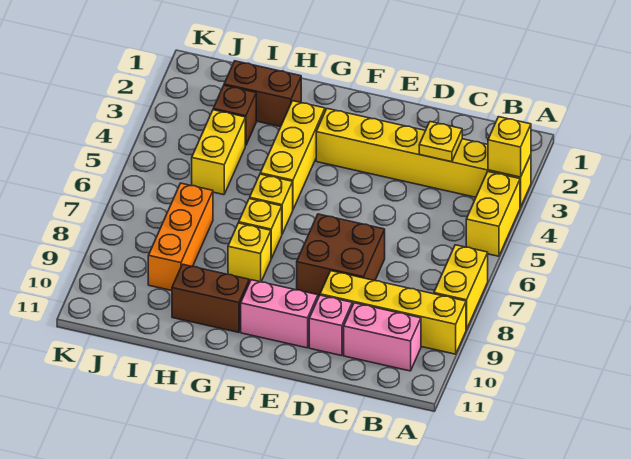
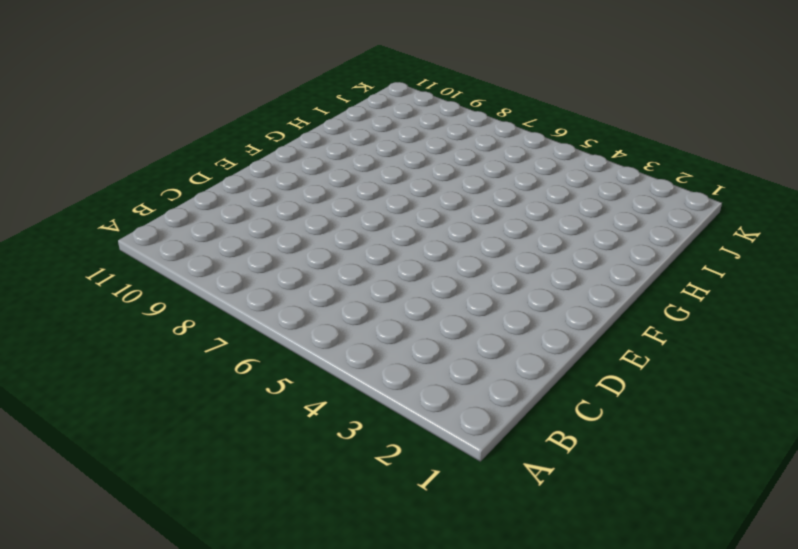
none -> yellow 1x6 brick [316,109,531,207]
none -> yellow 1x2 brick [466,172,520,256]
none -> yellow 1x2 brick [434,245,488,330]

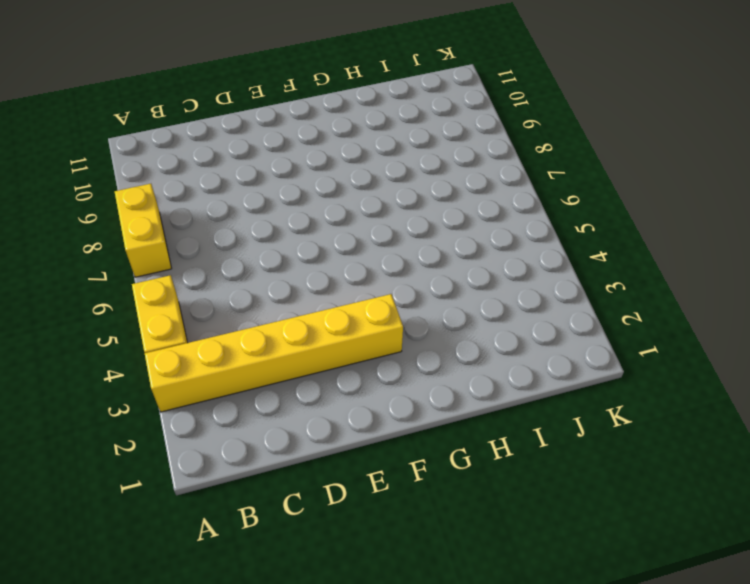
none -> yellow 1x4 brick [320,271,466,354]
none -> pink 1x2 brick [344,303,421,371]
none -> brown 2x2 brick [297,214,385,297]

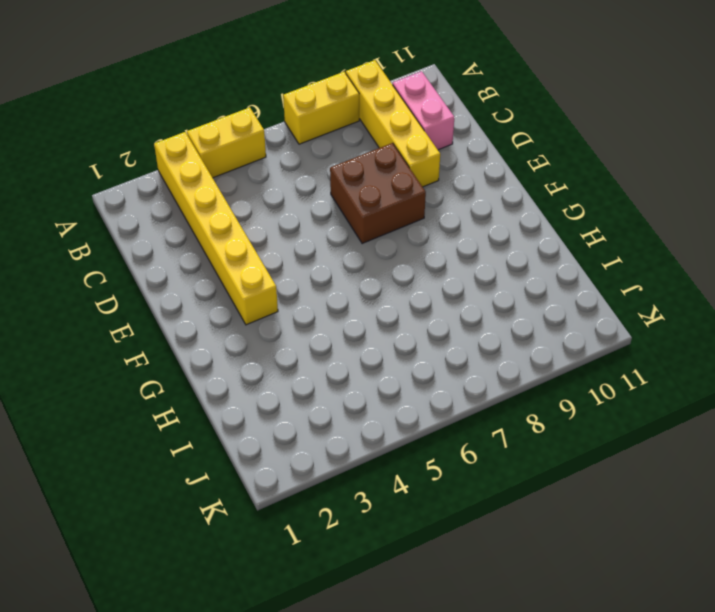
none -> pink 1x1 brick [309,295,352,356]
none -> pink 1x2 brick [241,280,318,348]
none -> yellow 1x3 brick [260,101,325,209]

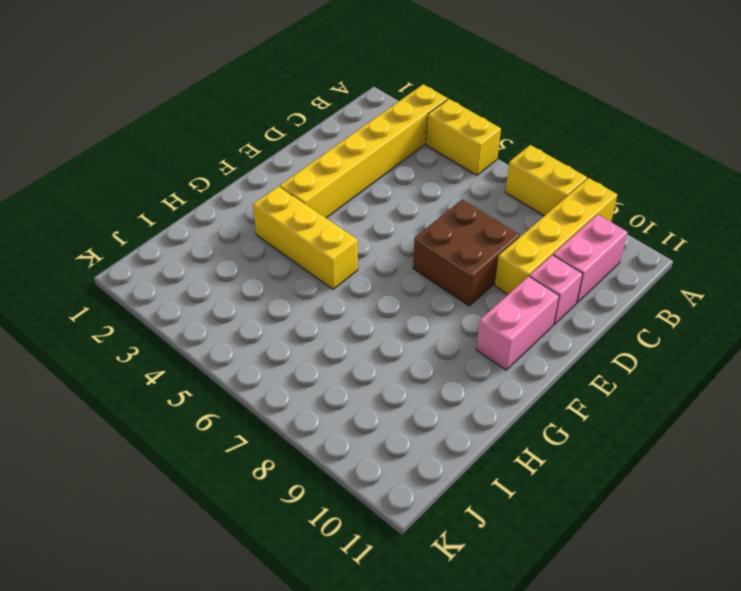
none -> yellow 1x1 brick [250,174,293,234]
none -> yellow 1x1 brick [239,199,282,259]
none -> yellow 1x1 brick [228,223,271,282]

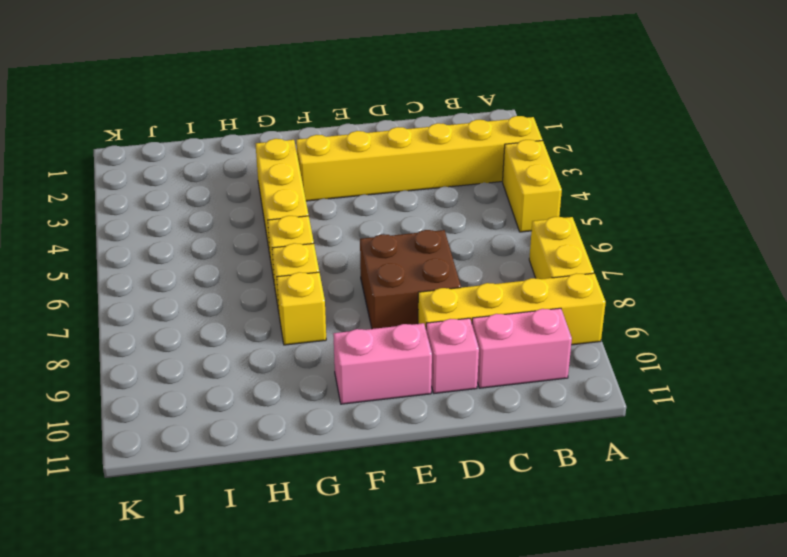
none -> brown 1x2 brick [172,264,249,332]
none -> brown 1x2 brick [224,61,301,127]
none -> brown 1x1 brick [213,85,256,146]

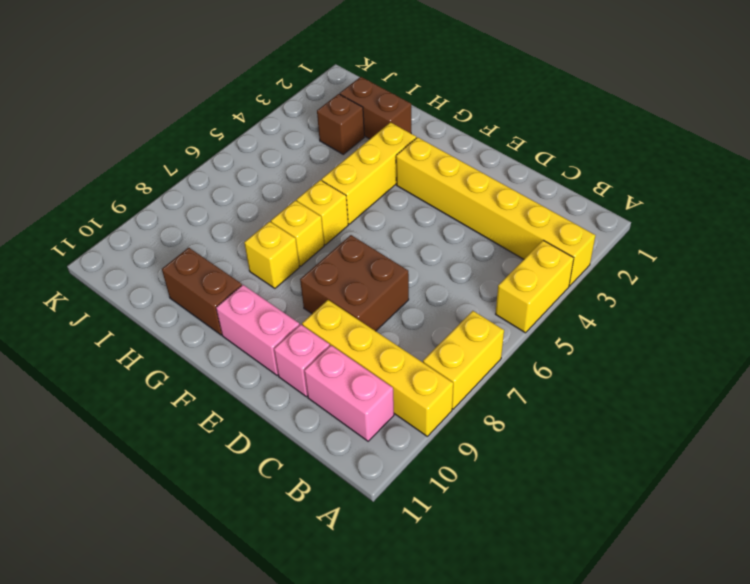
none -> yellow 1x2 brick [192,110,245,195]
none -> orange 1x3 brick [148,183,213,291]
none -> yellow 1x1 brick [488,117,531,177]

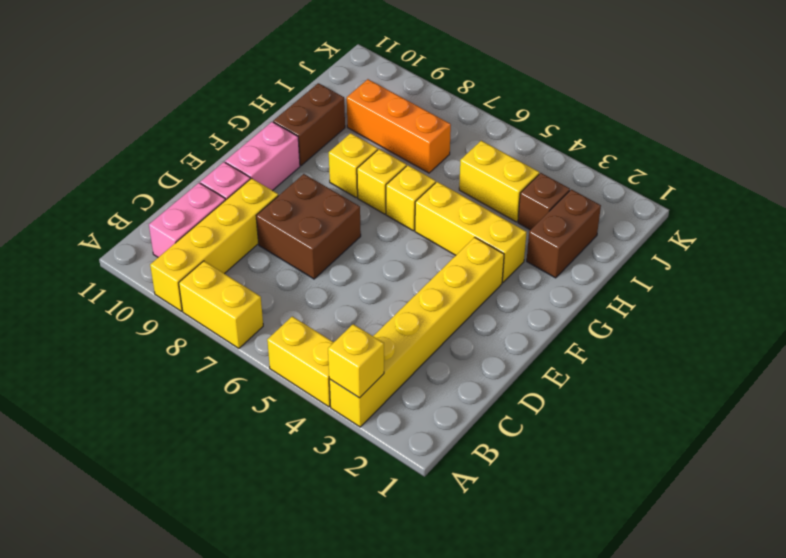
none -> yellow 1x1 plate [419,122,462,162]

